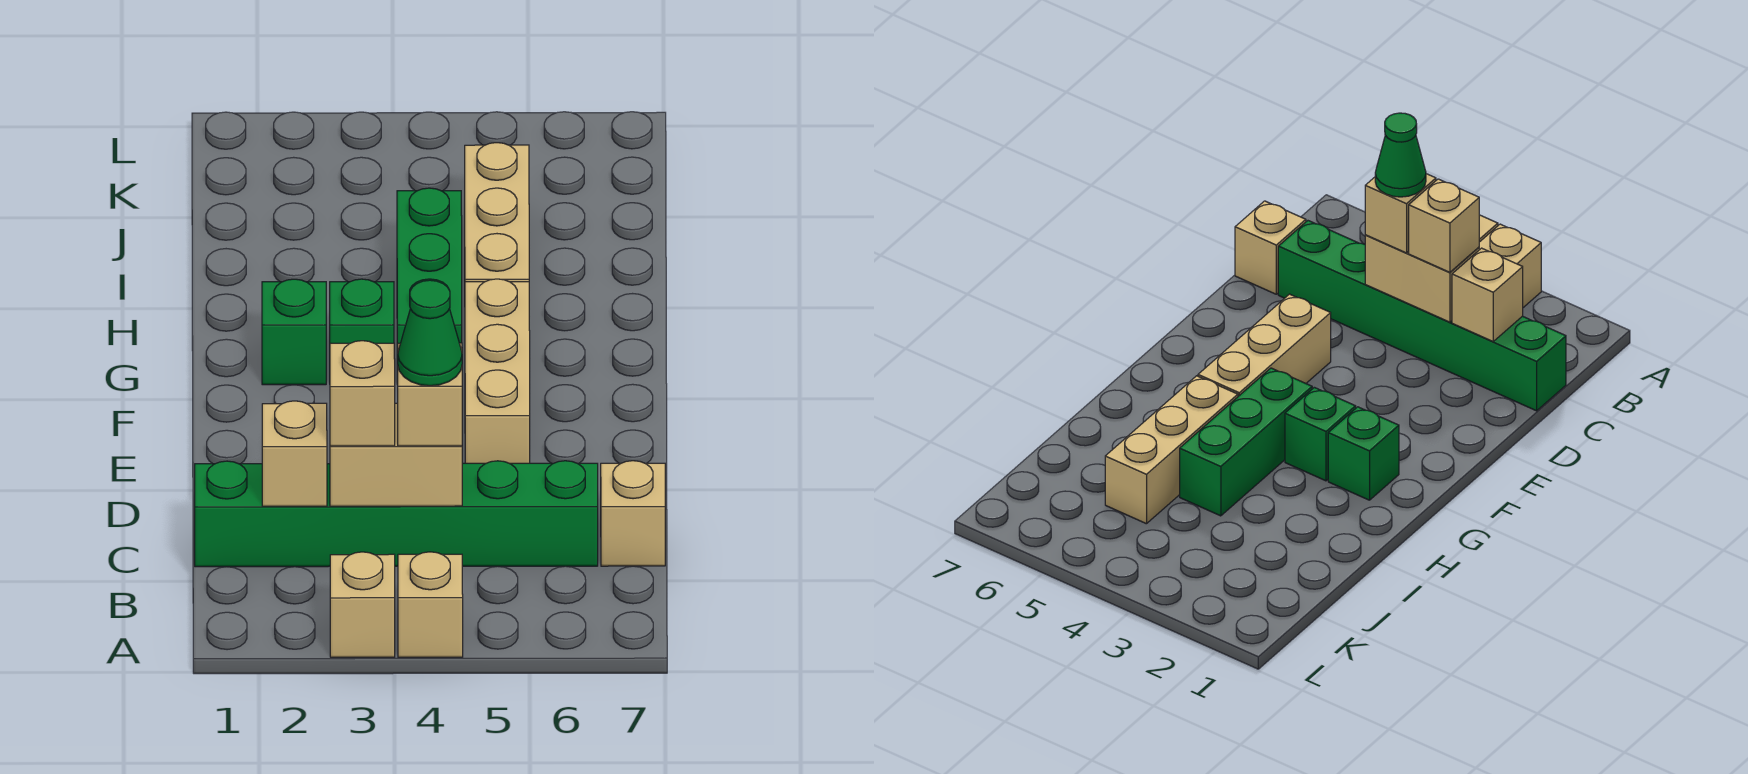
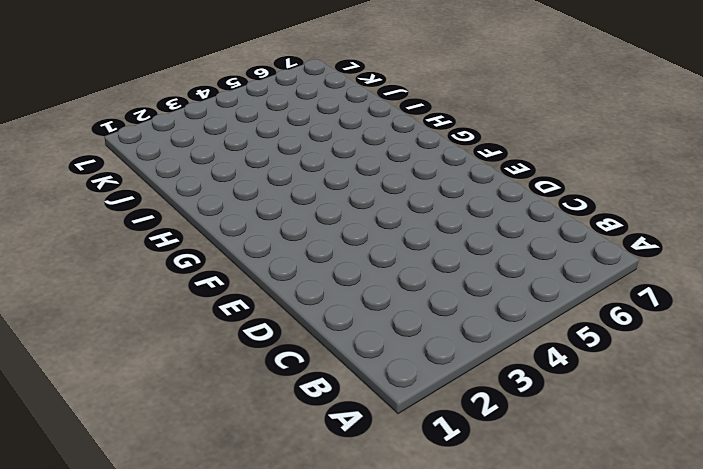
none -> tan 1x1 brick [330,552,395,657]
none -> tan 1x1 brick [398,552,463,657]
none -> green 1x6 brick [195,461,598,567]

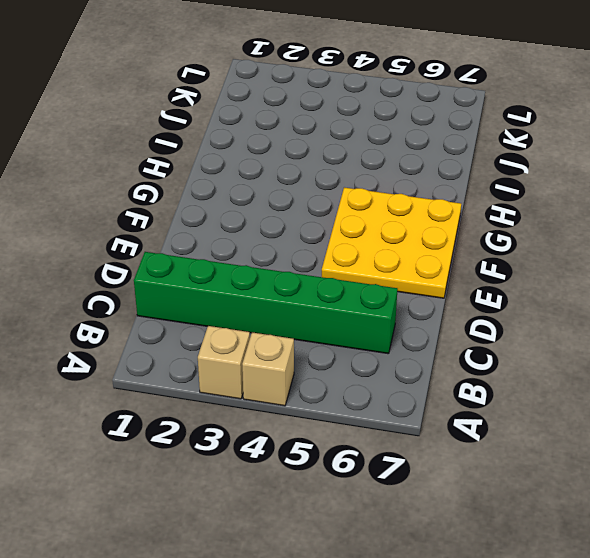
yellow 3x3 plate [322,187,461,298] -> tan 1x3 brick [465,279,530,463]
none -> tan 1x1 brick [601,461,665,566]
none -> green 1x1 brick [262,279,326,385]
none -> green 1x1 brick [330,279,394,343]

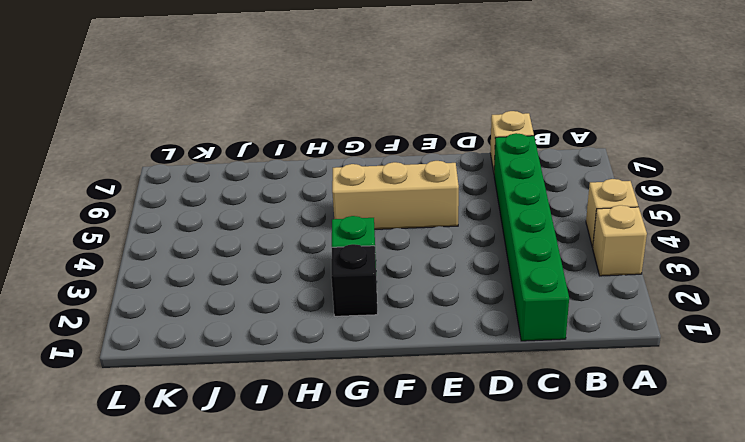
black 1x1 brick [331,244,377,316] -> green 1x1 brick [262,279,326,385]
none -> green 1x3 brick [397,188,462,384]
none -> tan 1x3 brick [465,143,529,282]
none -> tan 1x1 brick [262,401,327,506]

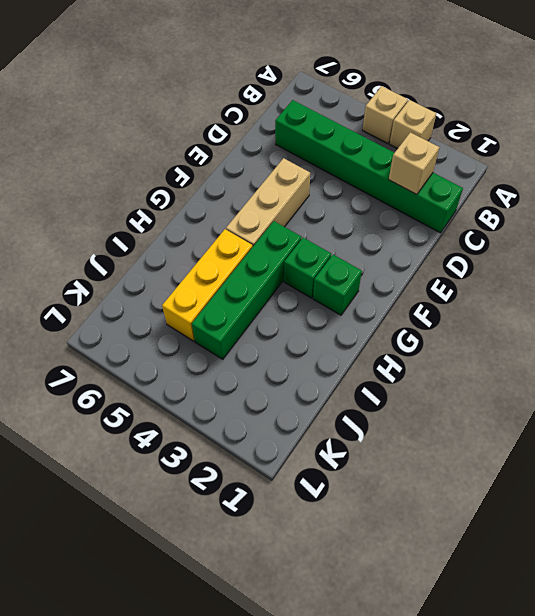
green 1x4 brick [192,221,301,359] -> green 1x3 brick [397,188,462,384]
yellow 1x3 brick [162,229,252,341] -> tan 1x3 brick [465,143,529,282]
none -> tan 1x1 brick [601,461,665,566]
none -> tan 1x2 brick [330,403,462,506]
none -> tan 1x1 brick [330,341,395,446]

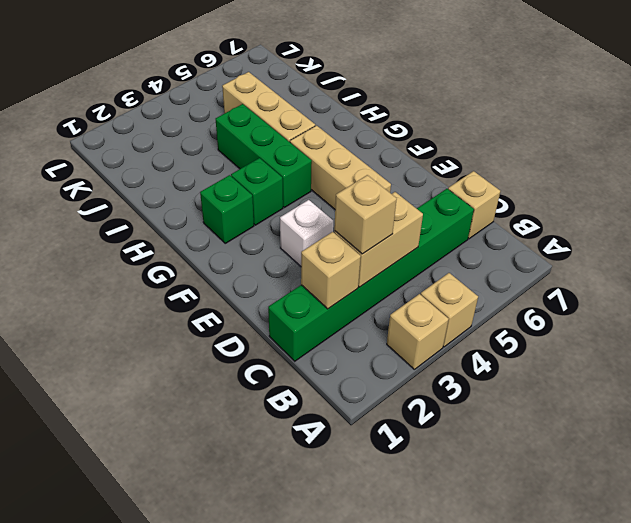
white 1x1 brick [280,200,333,266] -> none
none -> tan 1x1 brick [398,343,462,446]
none -> green 1x1 cone [398,280,462,386]

